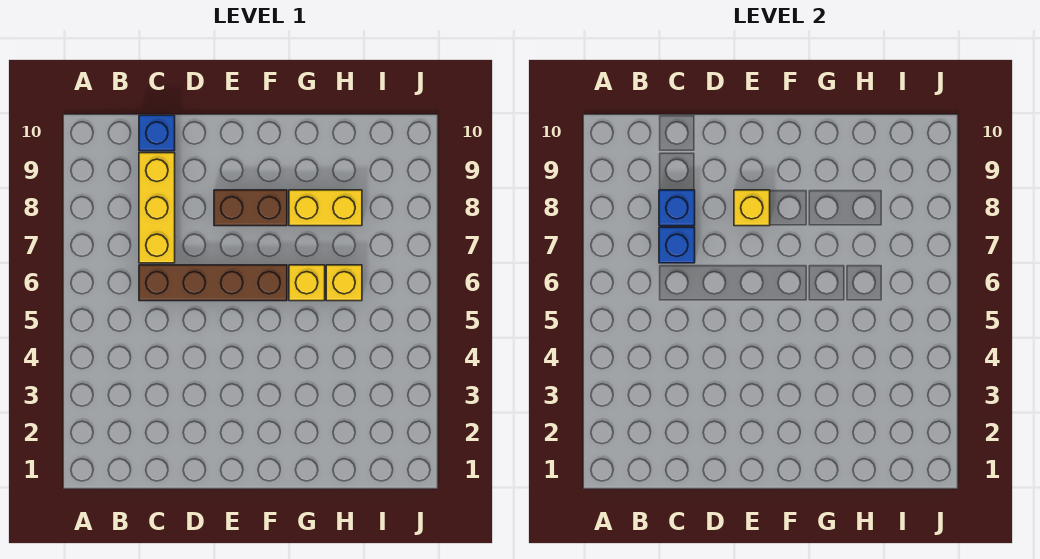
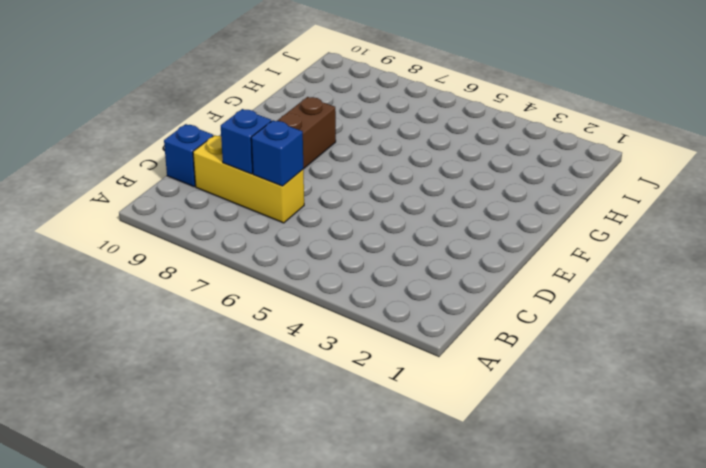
none -> brown 1x4 brick [139,265,287,301]
none -> yellow 1x1 brick [289,265,325,301]

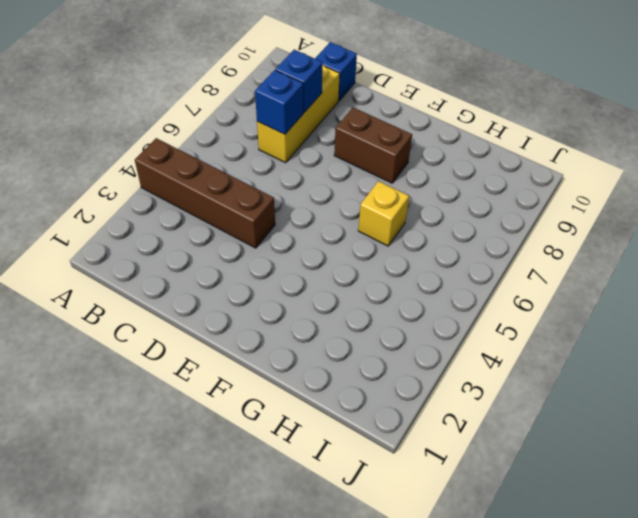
brown 1x4 brick [135,138,275,248] -> brown 1x4 brick moved to [139,265,287,301]
none -> yellow 1x2 brick [289,190,362,226]
none -> yellow 1x1 brick [326,265,362,301]

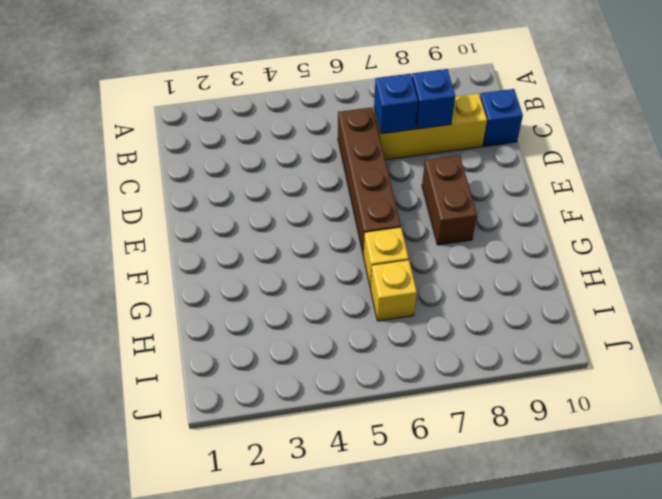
none -> yellow 1x2 brick [289,190,362,226]
none -> yellow 1x1 brick [734,190,770,226]

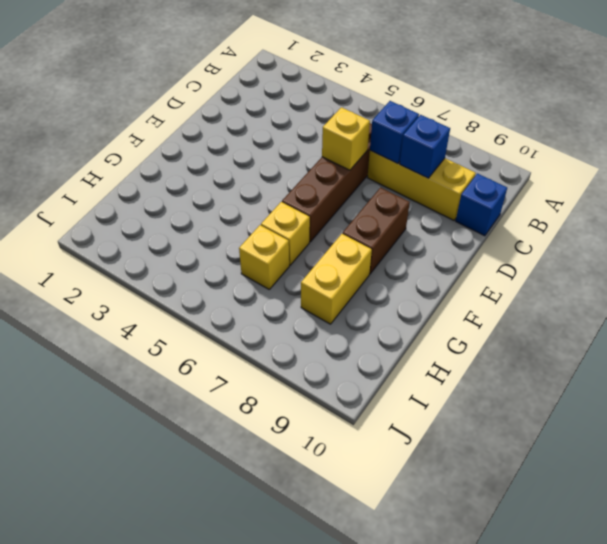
yellow 1x1 brick [322,107,370,170] -> yellow 1x1 brick moved to [734,190,770,226]

